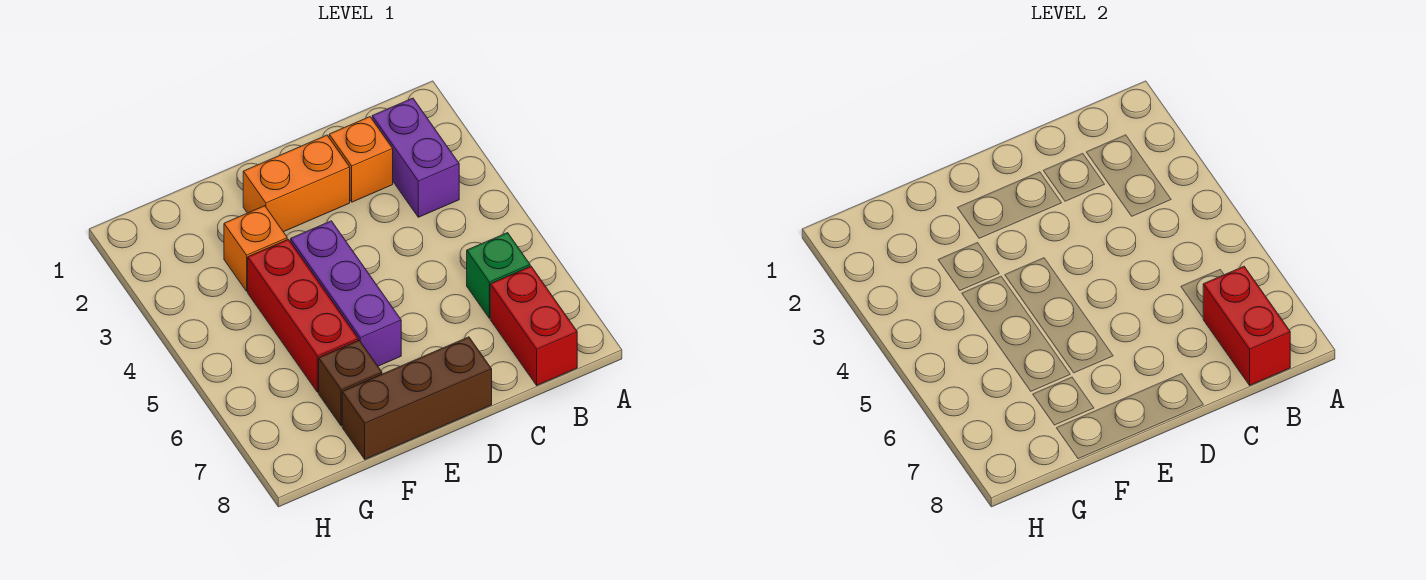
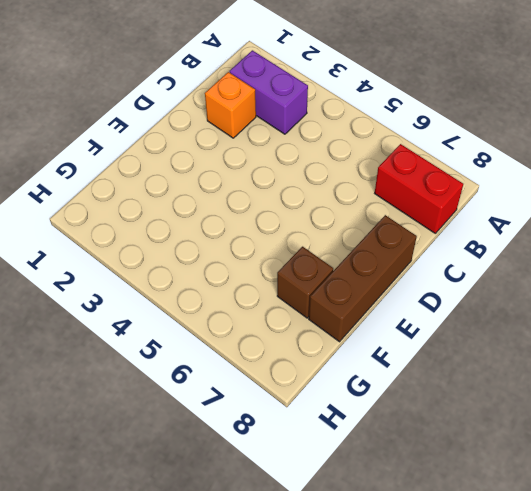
none -> green 1x1 brick [467,233,530,318]
none -> orange 1x2 brick [243,135,350,232]

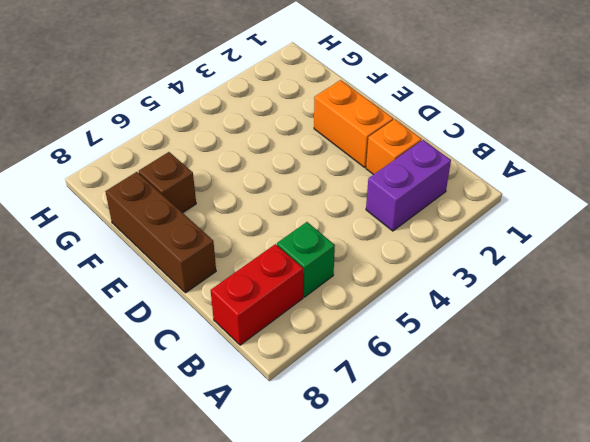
none -> purple 1x3 brick [291,221,401,366]
none -> orange 1x1 brick [224,206,287,291]

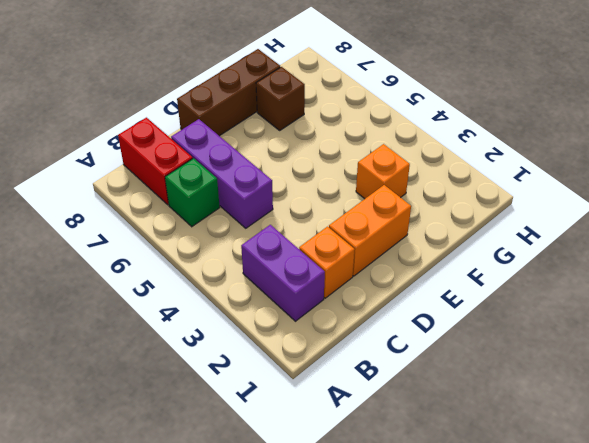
purple 1x3 brick [171,119,273,228] -> purple 1x3 brick moved to [291,221,401,366]
none -> red 1x3 brick [248,239,358,392]
none -> red 1x2 brick [1203,266,1290,385]

